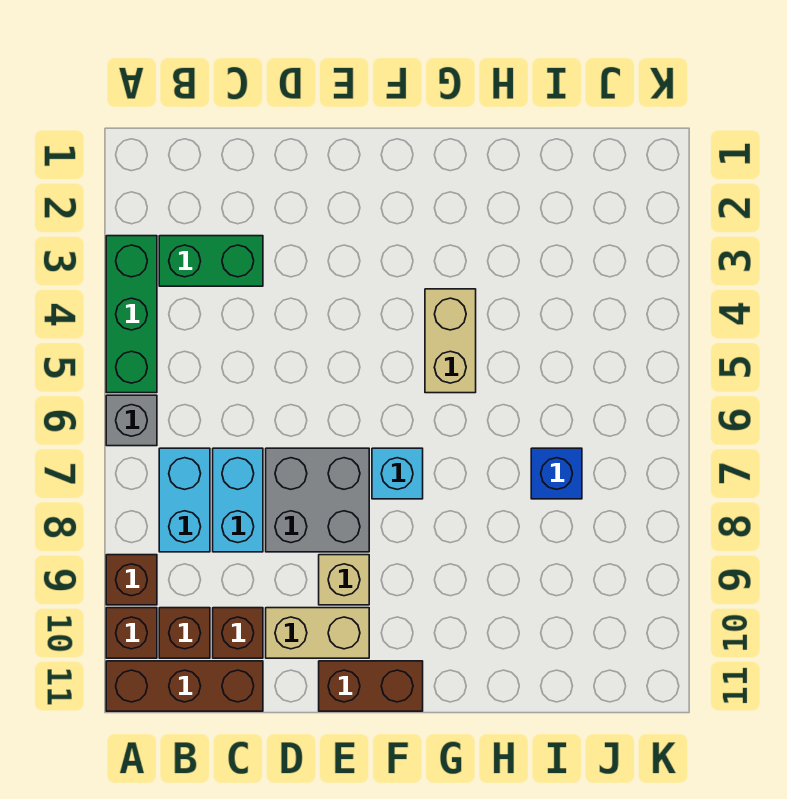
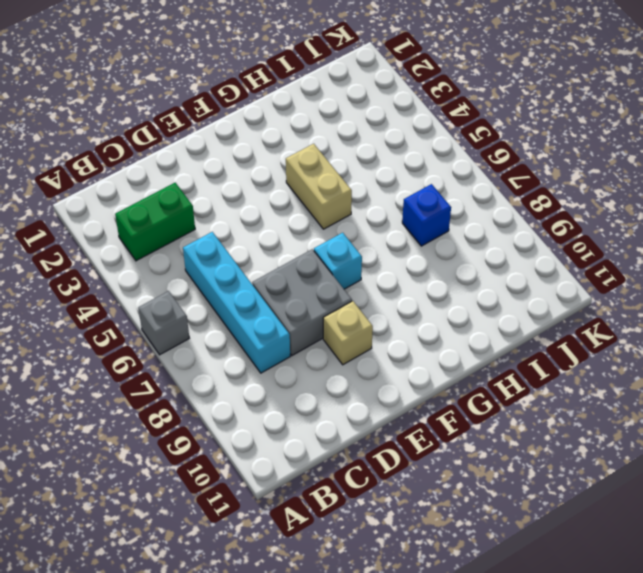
cyan 1x4 brick [183,232,290,373] -> cyan 1x2 brick [213,448,263,552]
none -> green 1x3 brick [106,236,157,393]
none -> brown 1x1 brick [106,555,157,605]
none -> brown 1x1 brick [106,608,157,658]

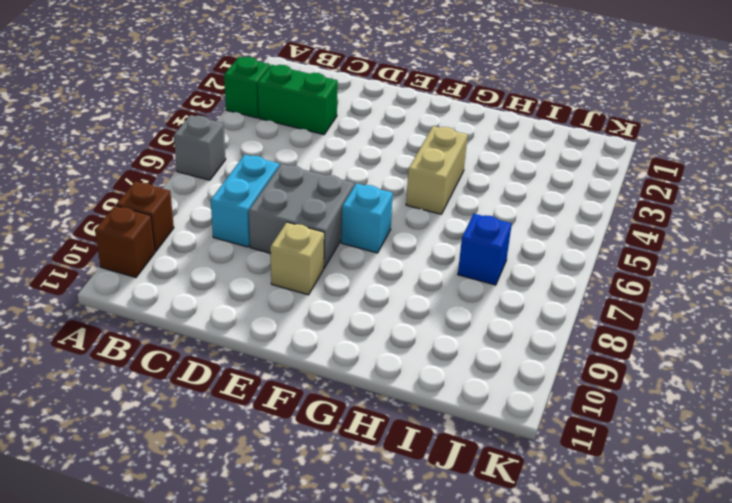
green 1x1 brick [224,57,270,118] -> green 1x3 brick [106,236,157,393]
none -> brown 1x3 brick [106,661,263,711]
none -> cyan 1x2 brick [159,448,210,552]
none -> brown 1x1 brick [159,608,210,658]

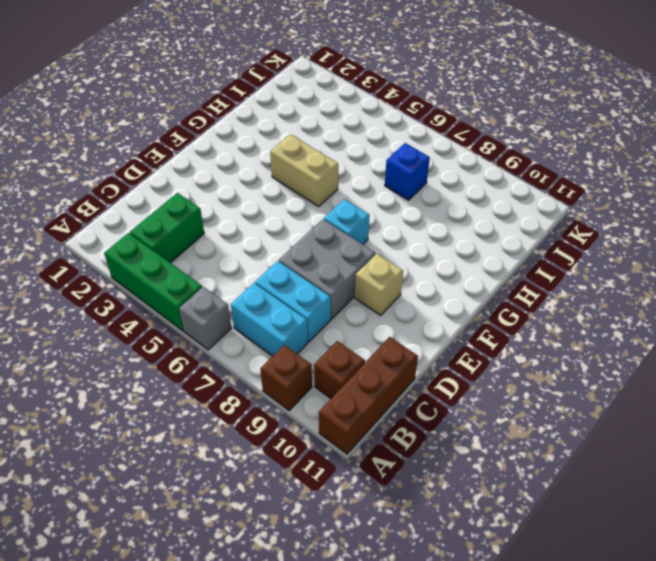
none -> brown 1x1 brick [106,608,157,658]
none -> brown 1x1 brick [213,608,263,658]
none -> tan 1x2 brick [266,608,369,658]

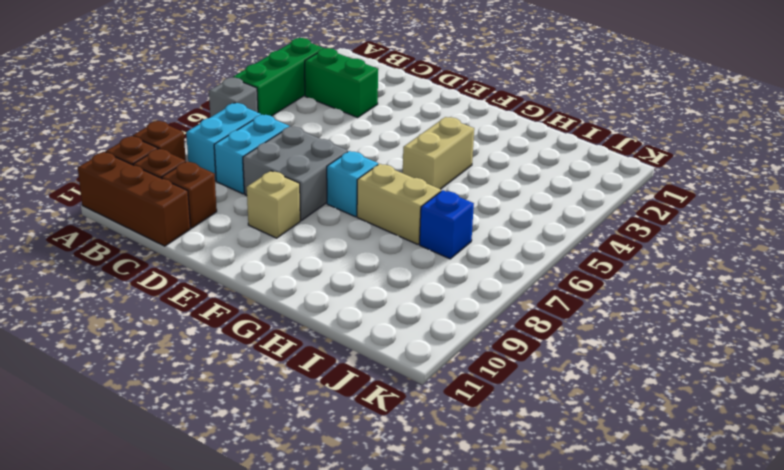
tan 1x2 brick [357,164,441,244] -> tan 1x2 brick moved to [266,608,369,658]
none -> brown 1x2 brick [319,661,423,711]

